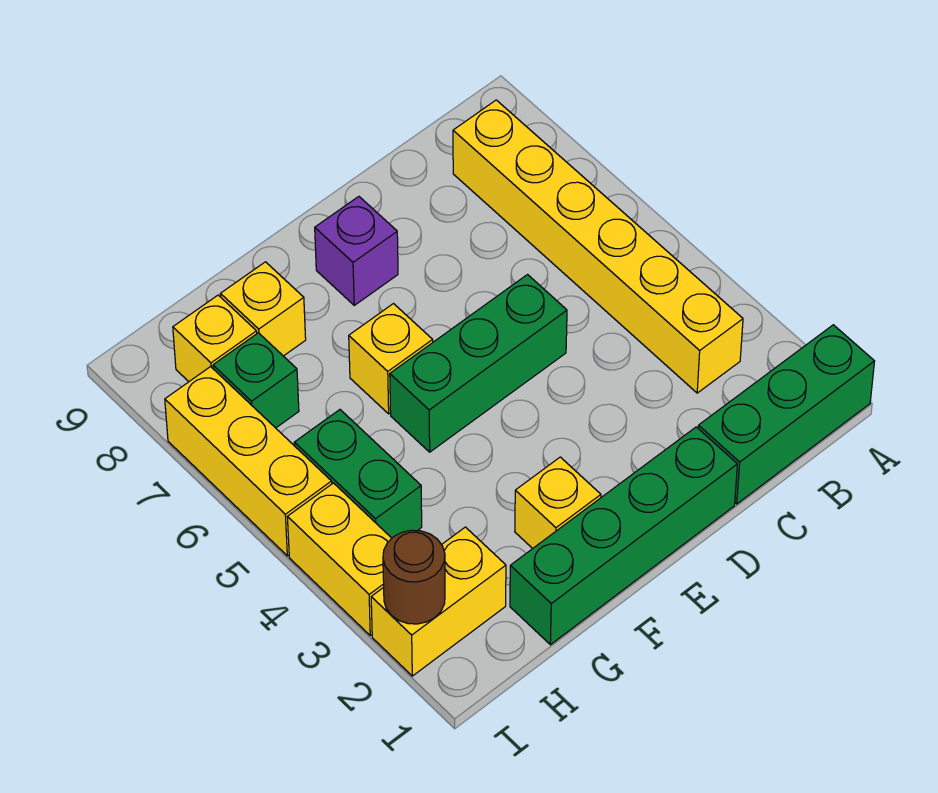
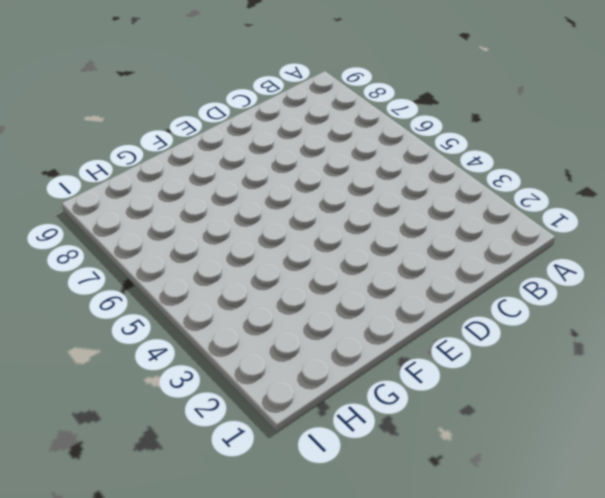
none -> green 1x3 brick [698,325,875,504]
none -> yellow 1x6 brick [453,100,743,393]
none -> green 1x4 brick [510,427,737,645]

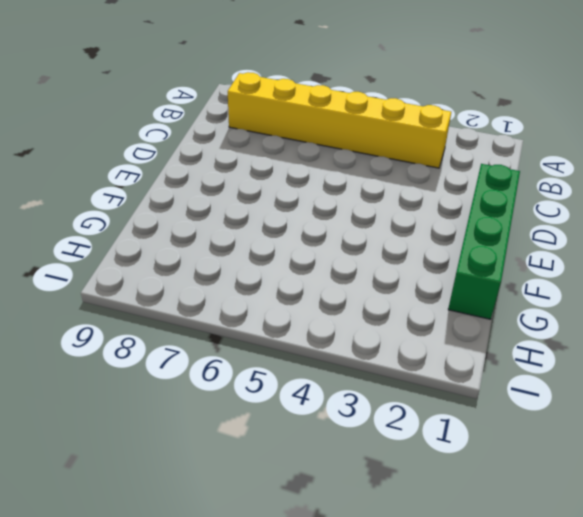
none -> green 1x3 brick [698,325,875,504]
none -> green 1x3 brick [390,275,567,452]
none -> purple 1x1 brick [315,197,398,305]

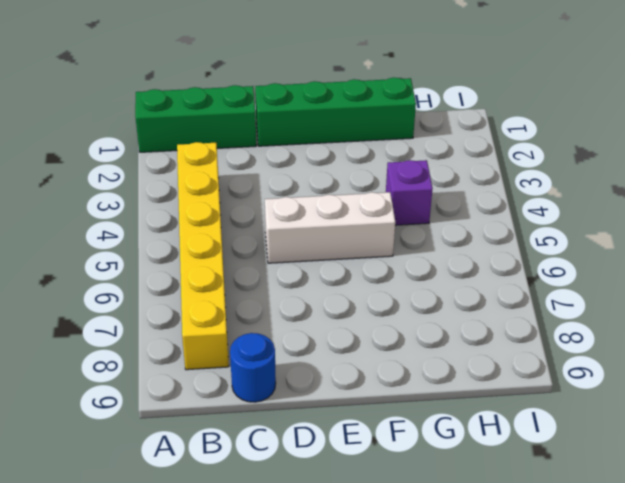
blue 1x1 round brick [230,333,276,402] -> none
white 1x3 brick [265,192,395,263] -> green 1x3 brick [390,275,567,452]
purple 1x1 brick [386,160,433,225] -> purple 1x1 brick moved to [315,197,398,305]
none -> yellow 1x1 brick [515,457,601,549]
none -> yellow 1x1 brick [349,304,433,414]
none -> yellow 1x1 brick [221,262,306,356]

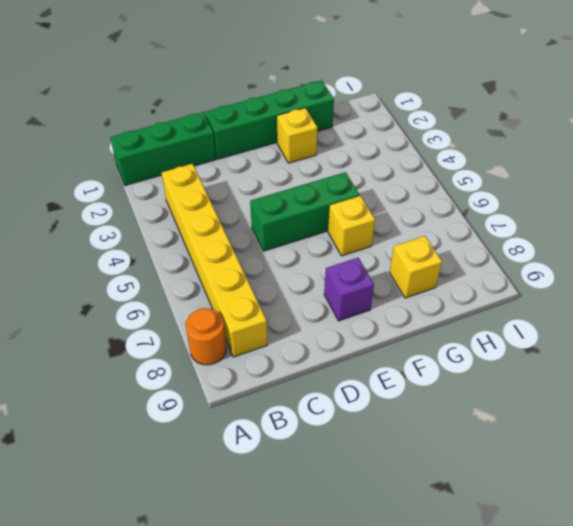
orange 1x1 round brick [186,308,226,365] -> none
none -> yellow 1x2 brick [371,527,506,676]
none -> green 1x2 brick [294,410,422,538]
none -> green 1x1 brick [213,333,299,428]

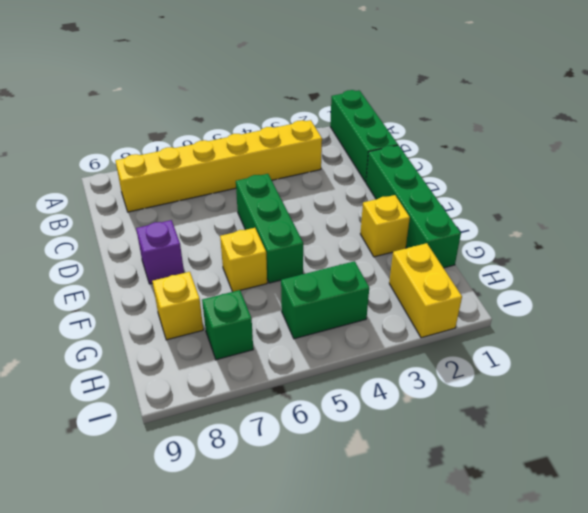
none -> yellow 1x1 brick [173,295,257,382]
none -> yellow 1x2 brick [287,483,392,635]
none -> yellow 1x3 brick [165,367,332,556]

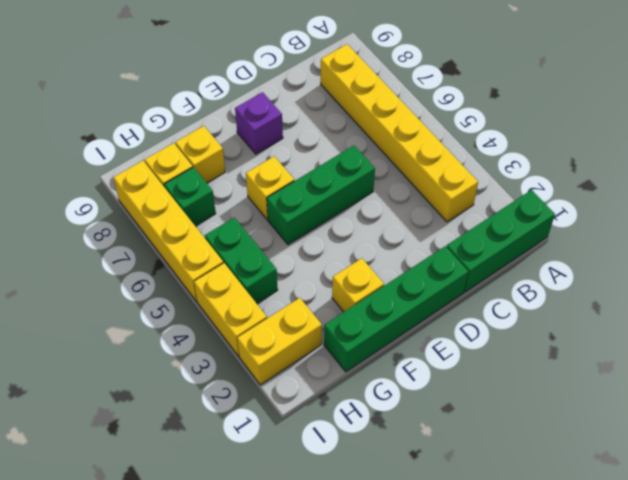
yellow 1x4 brick [113,161,223,301] -> yellow 1x3 brick [165,367,332,556]
none -> brown 1x1 round brick [383,530,445,624]

